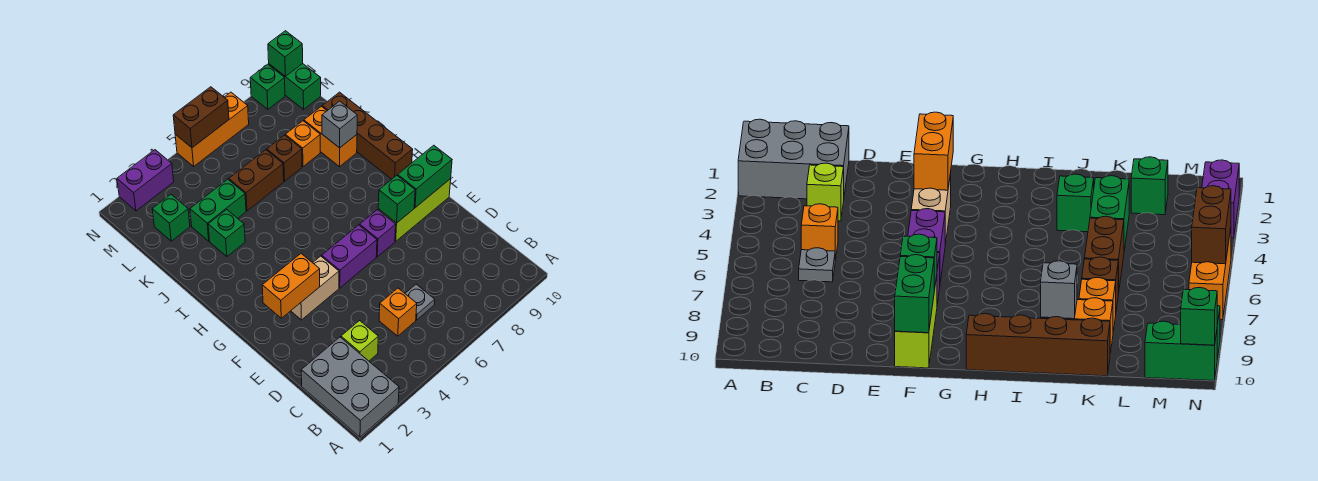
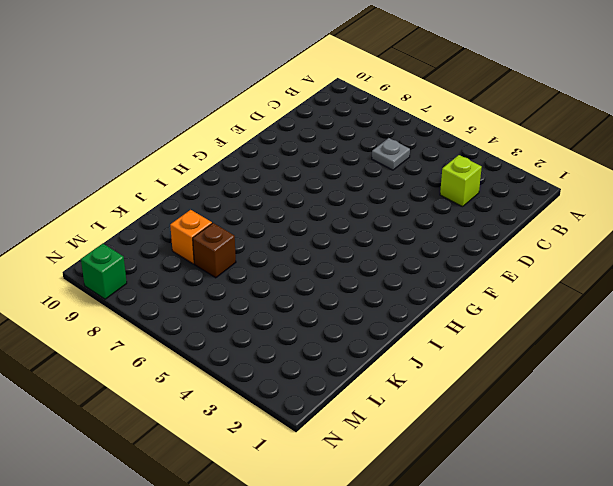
none -> grey 2x3 brick [301,337,399,437]
none -> orange 1x1 brick [379,288,417,336]
none -> tan 1x2 brick [291,256,339,320]

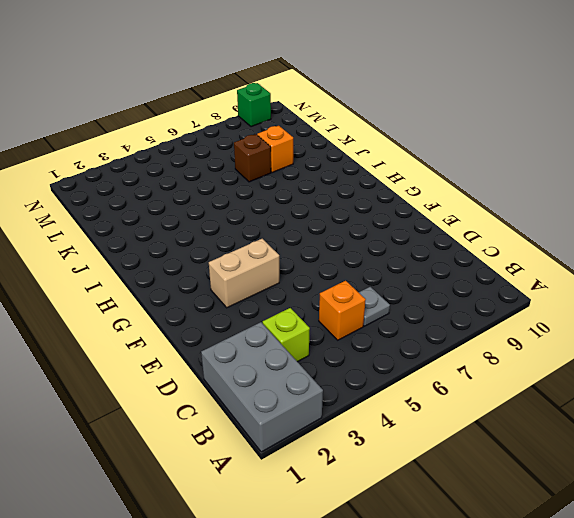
none -> purple 1x2 brick [322,225,377,288]
none -> purple 1x1 brick [360,210,396,257]
none -> lime 1x3 brick [378,179,451,241]

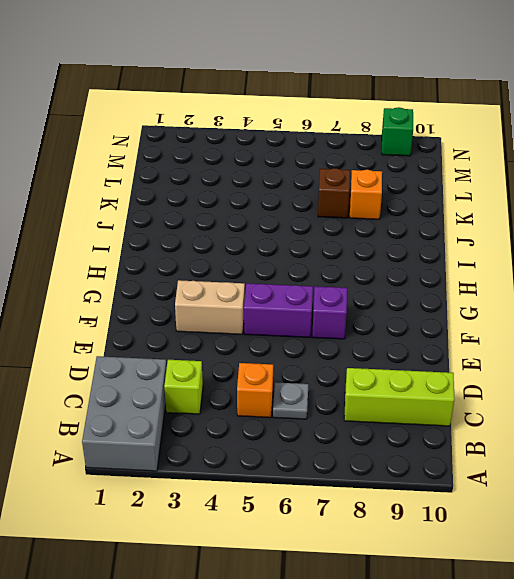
lime 1x3 brick [344,368,454,426] -> lime 1x3 brick moved to [378,179,451,241]
none -> brown 1x4 brick [322,92,413,179]
none -> green 1x1 brick [208,210,245,256]
none -> orange 1x2 brick [304,106,357,167]

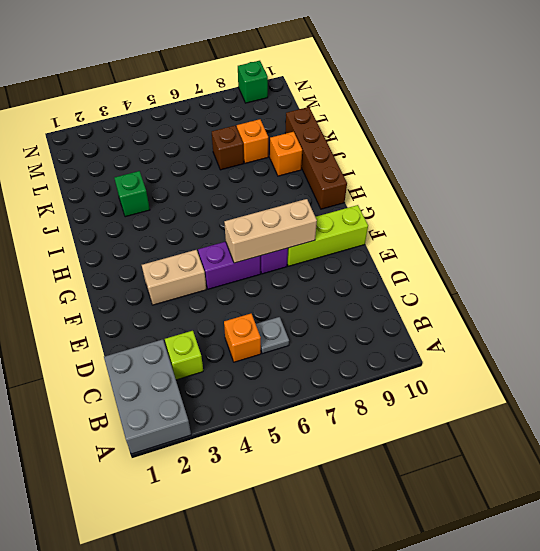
tan 1x3 brick [224,199,317,263] -> green 1x1 brick [378,175,415,223]
orange 1x1 brick [270,132,302,176] -> orange 1x2 brick [304,106,357,167]
none -> green 1x2 brick [190,179,246,241]
none -> brown 1x2 brick [229,150,284,211]
none -> green 1x1 brick [152,195,190,241]

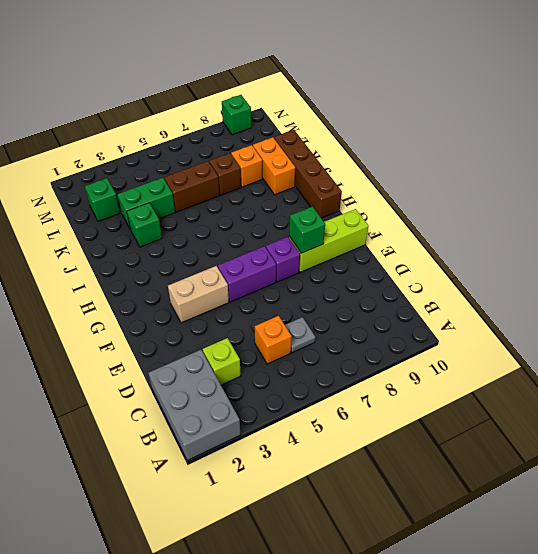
none -> green 1x2 brick [269,64,321,109]
none -> purple 1x2 brick [117,150,174,211]
none -> orange 1x3 brick [175,92,249,166]

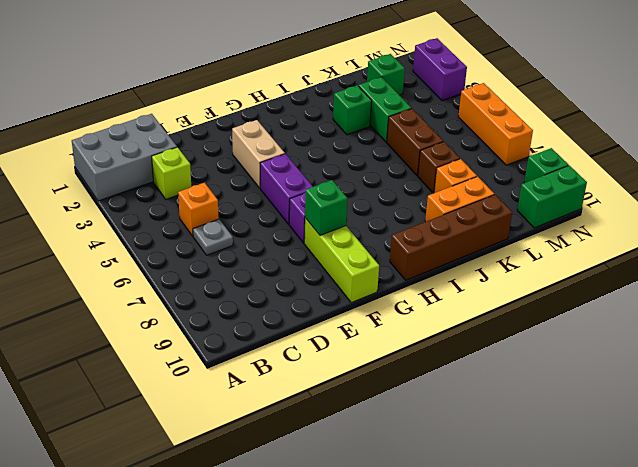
none -> orange 1x2 brick [262,254,320,318]
none -> green 1x2 brick [398,145,452,208]
none -> grey 1x1 brick [322,101,357,148]

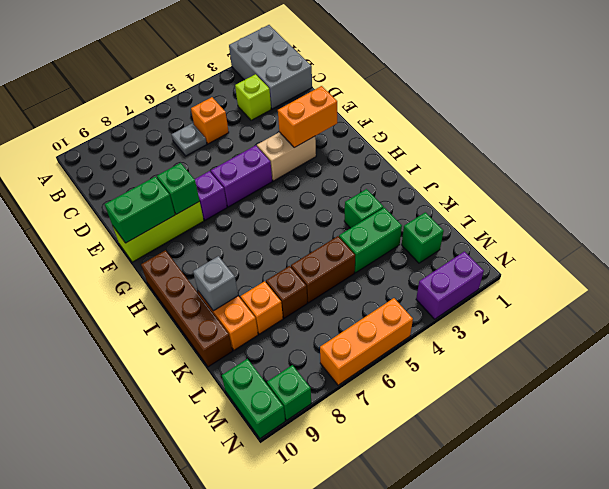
none -> brown 1x2 brick [173,87,229,148]
none -> green 1x1 brick [268,31,303,77]

